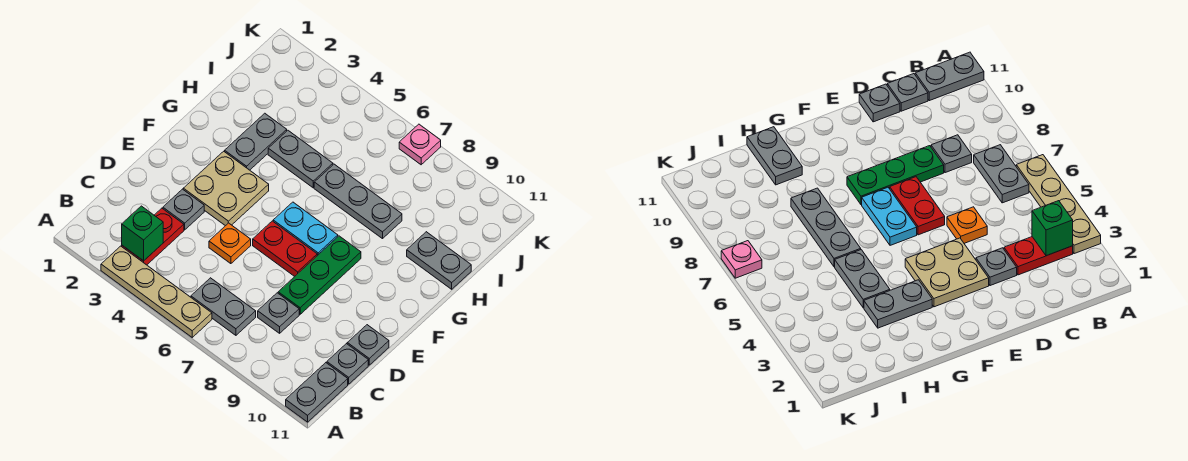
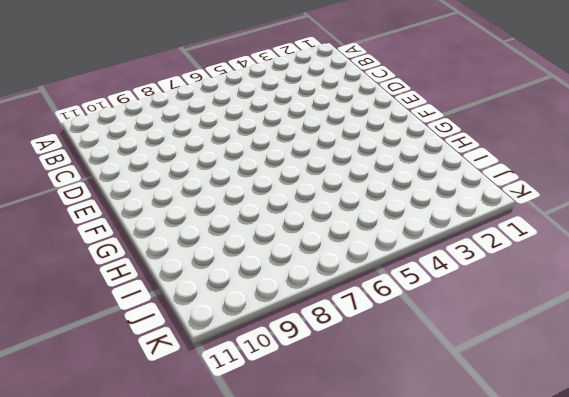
none -> tan 1x4 plate [101,246,212,337]
none -> grey 1x2 plate [286,363,348,422]
none -> red 1x2 plate [122,208,184,265]

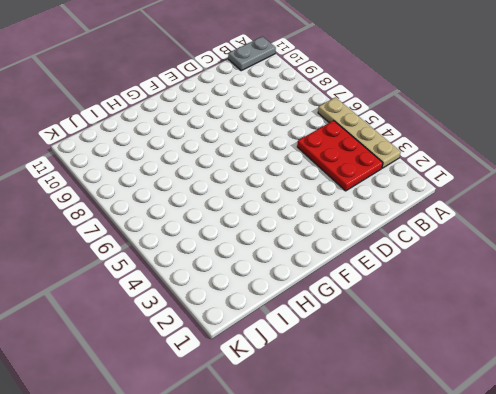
red 2x3 plate [297,121,383,191] -> red 1x2 plate [122,208,184,265]
none -> grey 1x2 plate [191,278,256,335]
none -> grey 1x1 plate [258,293,299,333]
none -> grey 1x1 plate [327,344,368,384]

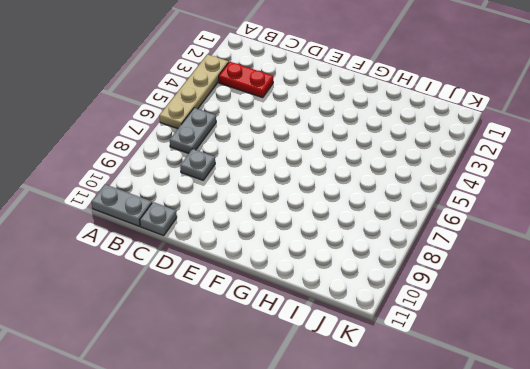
none -> grey 1x1 plate [163,189,204,230]
none -> orange 1x1 plate [209,223,251,264]
none -> green 1x3 plate [278,236,361,314]

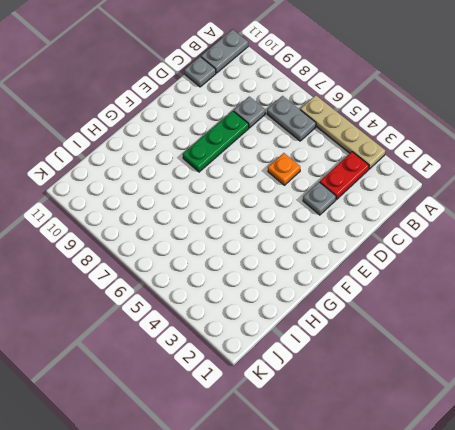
none -> grey 1x1 plate [347,325,389,365]
none -> tan 2x2 plate [183,151,269,226]
none -> red 1x2 plate [253,221,317,276]

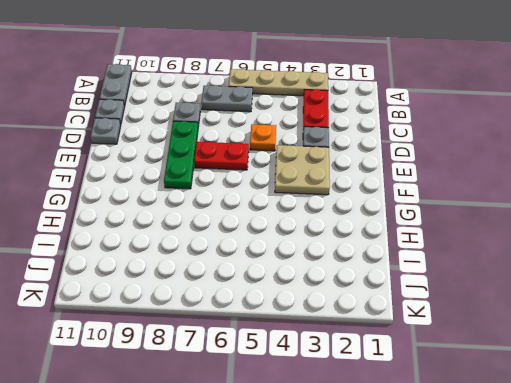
none -> cyan 1x2 plate [273,202,338,256]
none -> grey 1x2 plate [225,113,287,170]
none -> grey 1x2 plate [268,130,333,188]

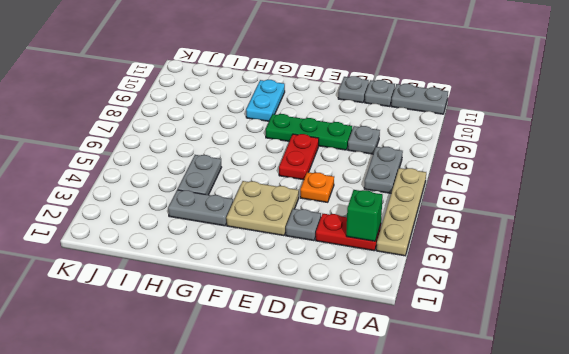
cyan 1x2 plate [246,80,285,121] -> cyan 1x2 plate moved to [273,202,338,256]
none -> grey 1x3 plate [314,164,402,239]
none -> grey 1x2 plate [407,232,471,289]
none -> pink 1x1 plate [399,124,441,165]

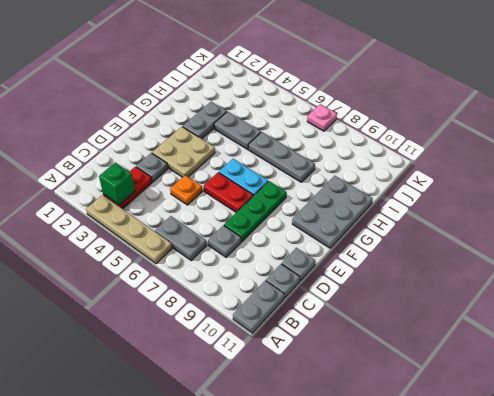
grey 2x3 plate [292,176,373,248] -> grey 1x2 plate [407,232,471,289]

